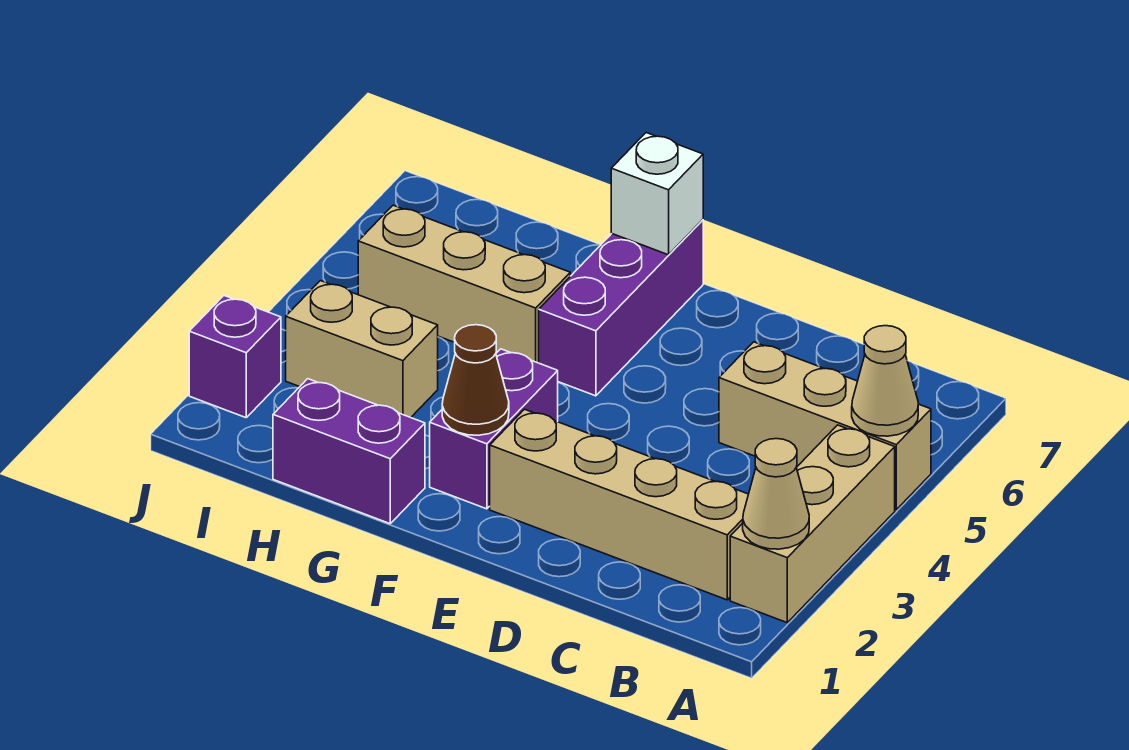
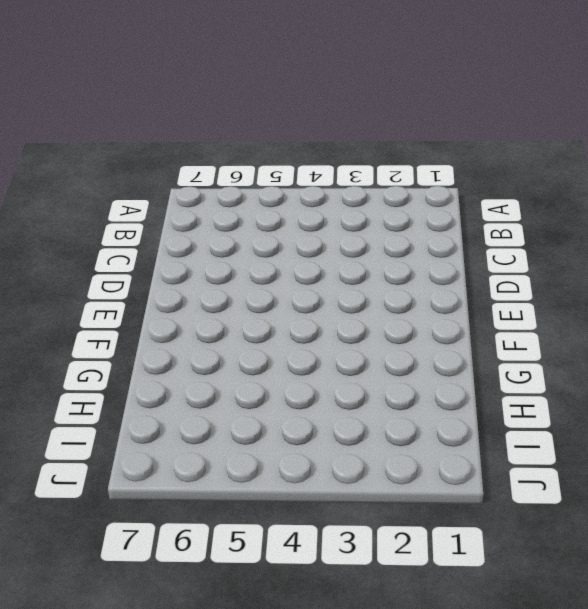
none -> tan 1x3 brick [730,425,895,622]
none -> tan 1x3 brick [719,342,931,509]
none -> tan 1x4 brick [490,409,748,600]

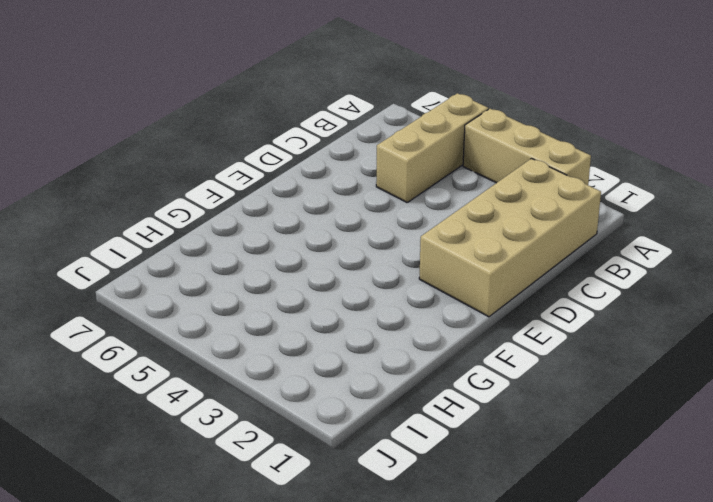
tan 2x4 brick [419,159,601,317] -> tan 1x4 brick [490,409,748,600]
none -> purple 1x2 brick [430,349,558,509]
none -> purple 1x3 brick [539,220,703,396]
none -> purple 1x2 brick [273,379,425,524]

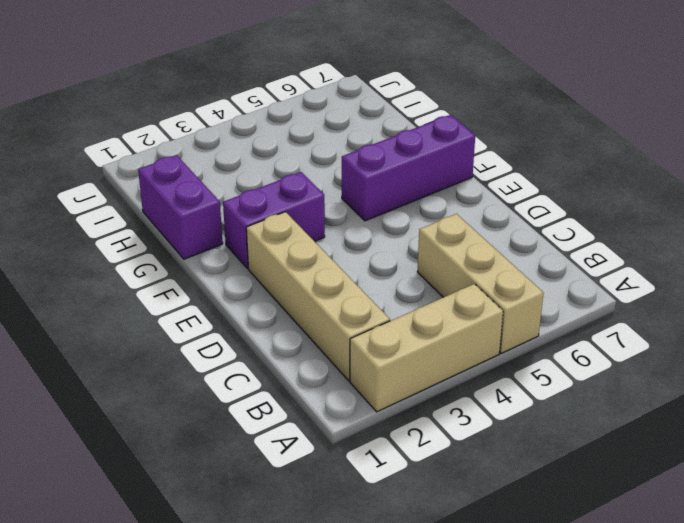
none -> tan 1x3 brick [358,205,570,363]
none -> tan 1x2 brick [286,281,438,418]
none -> purple 1x1 brick [189,296,281,418]

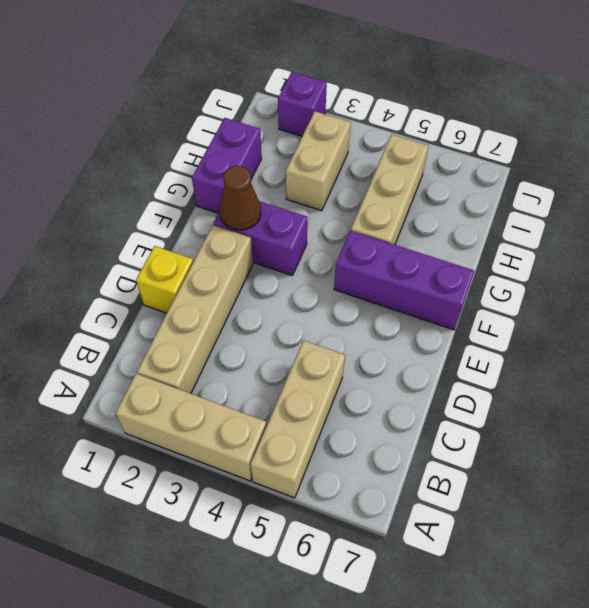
yellow 1x1 brick [136,246,193,313] -> none
none -> tan 1x1 cone [743,439,809,549]
none -> tan 1x1 cone [852,326,918,436]
none -> white 1x1 brick [611,133,703,255]

